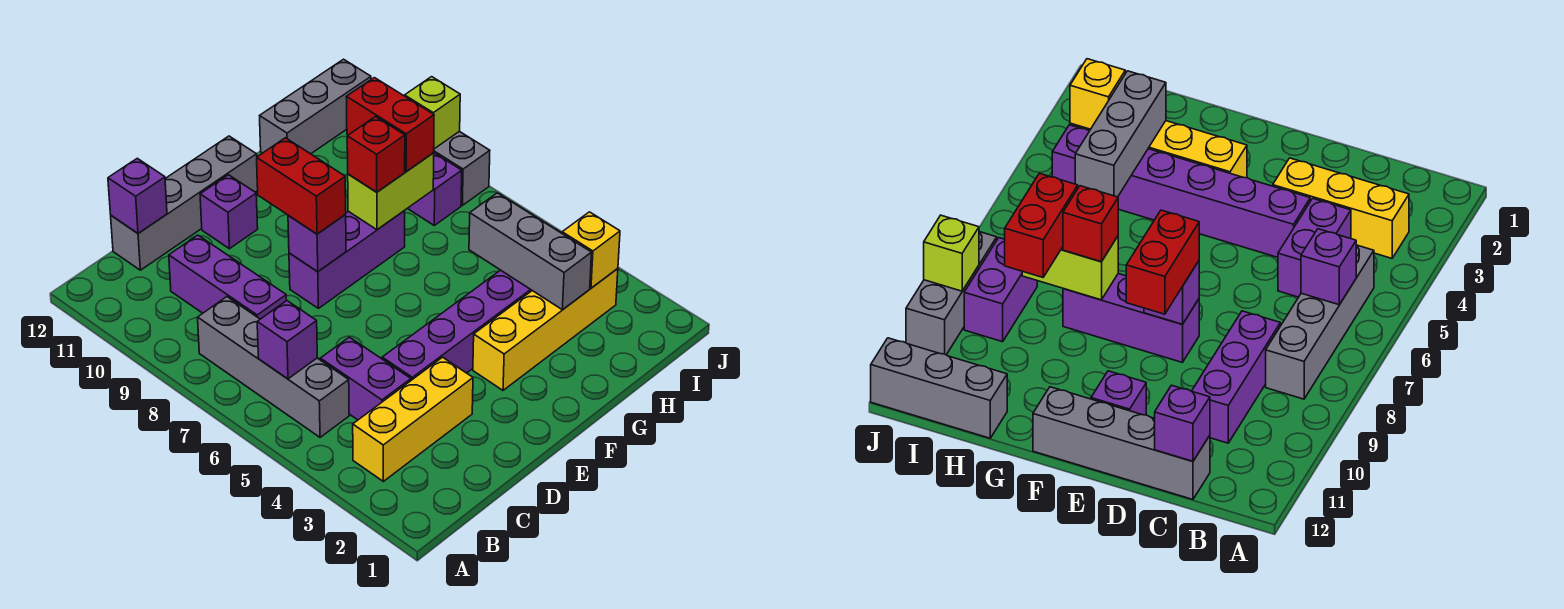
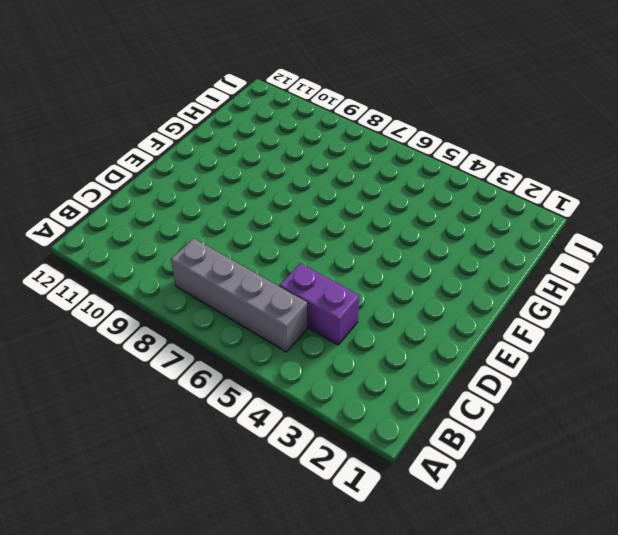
none -> yellow 1x3 brick [353,357,473,481]
none -> purple 1x3 brick [169,235,286,319]
none -> grey 1x4 brick [111,136,258,270]

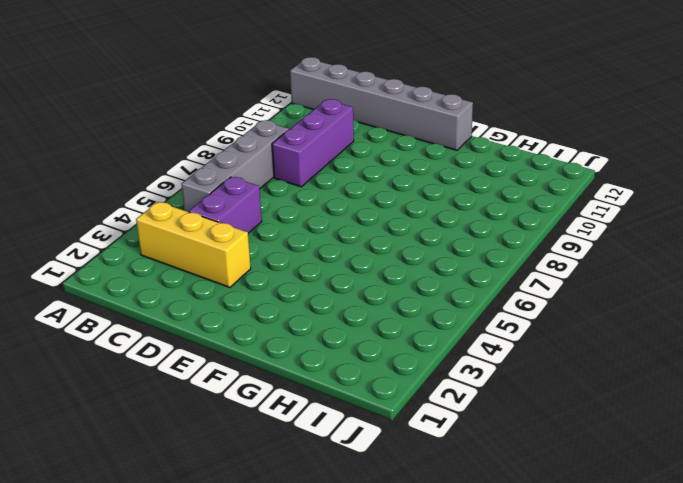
grey 1x6 brick [290,57,473,150] -> grey 1x4 brick [111,136,258,270]
none -> purple 1x6 brick [382,270,532,380]
none -> purple 1x3 brick [289,211,405,308]
none -> purple 1x1 brick [200,175,258,249]

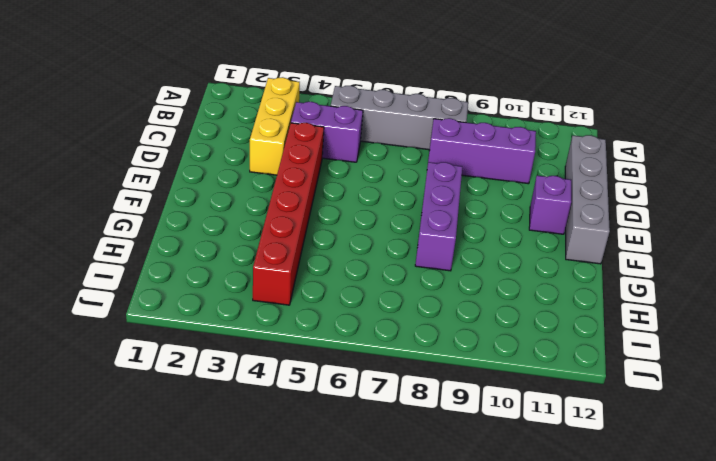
red 1x6 brick [253,123,324,305] -> purple 1x6 brick [382,270,532,380]
none -> yellow 1x4 brick [473,269,618,390]
none -> grey 1x3 brick [260,59,371,154]
none -> purple 1x2 brick [407,153,462,225]

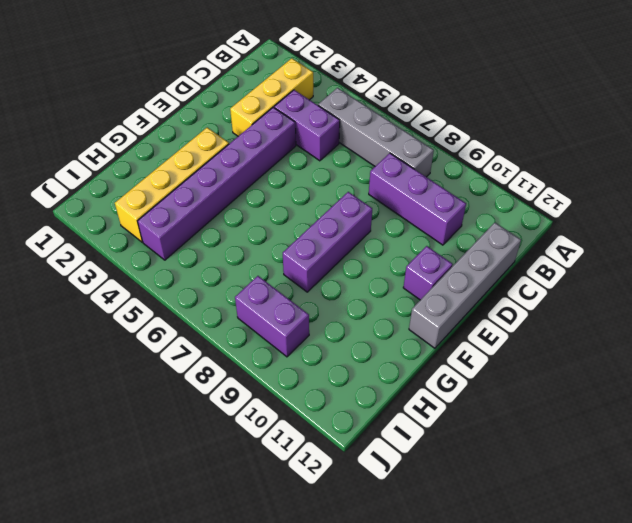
none -> grey 1x3 brick [260,59,371,154]
none -> grey 1x3 brick [434,131,490,205]
none -> purple 1x1 brick [257,301,317,379]

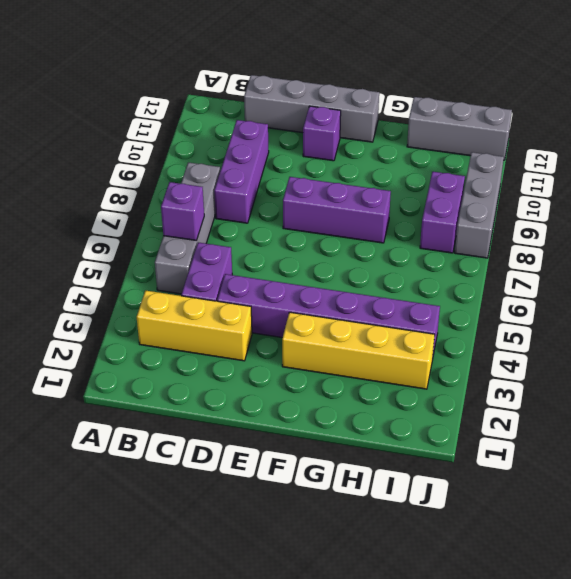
none -> purple 1x1 brick [108,158,167,233]
none -> purple 1x1 brick [288,215,346,272]
none -> lime 1x2 brick [348,153,434,230]

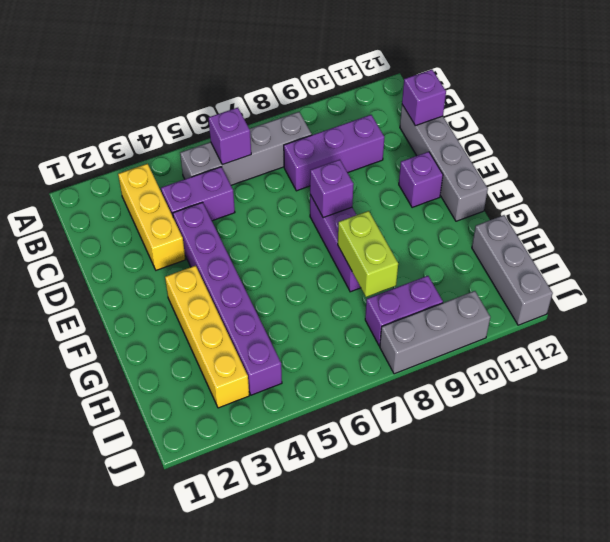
none -> grey 1x3 brick [469,193,592,310]
none -> yellow 1x1 brick [562,212,620,288]
none -> lime 1x1 brick [405,77,460,149]

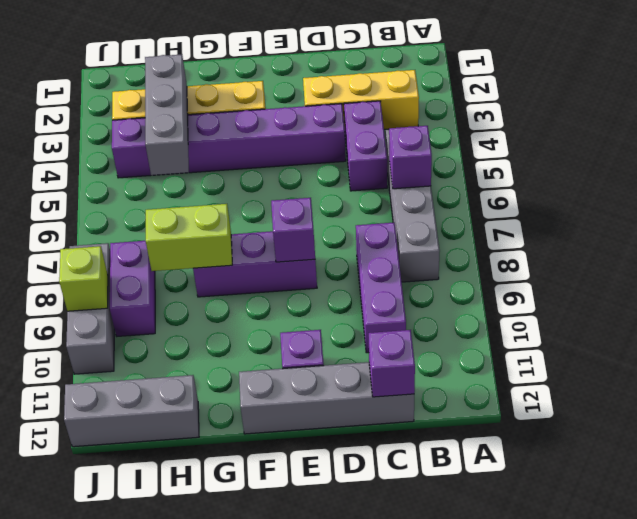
none -> yellow 1x1 brick [562,212,620,288]
none -> red 1x2 brick [257,138,346,234]
none -> red 1x1 brick [347,117,405,192]

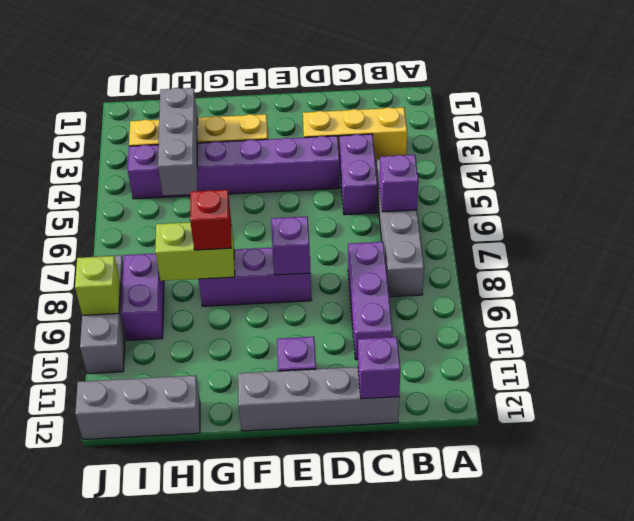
none -> yellow 1x1 brick [562,212,620,288]
none -> red 1x2 brick [257,138,346,234]
none -> red 1x2 brick [346,78,434,172]

